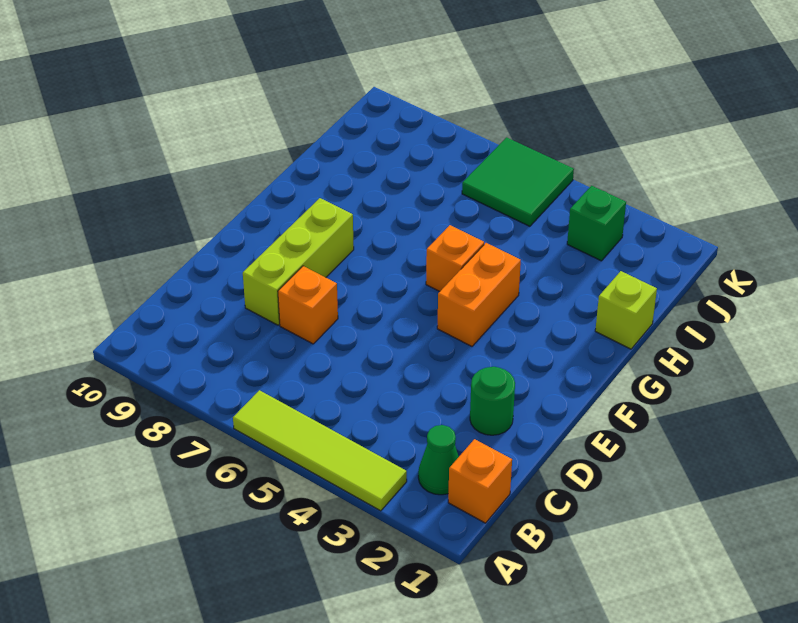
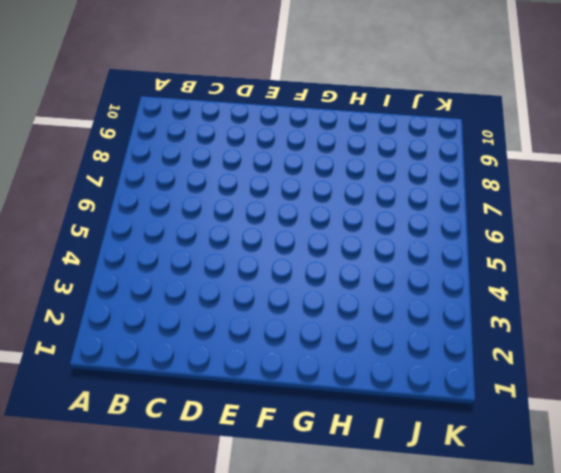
none -> lime 1x4 tile [233,390,407,511]
none -> orange 1x1 brick [448,439,512,523]

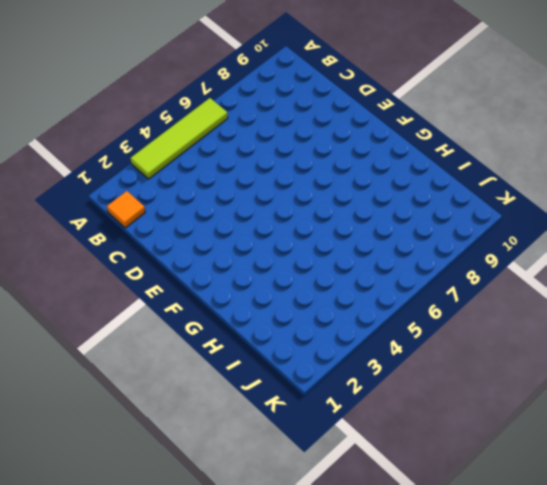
orange 1x1 tile [107,191,145,228] -> orange 1x1 brick [448,439,512,523]
none -> green 1x1 cone [418,425,459,495]
none -> green 1x1 round brick [470,367,515,435]

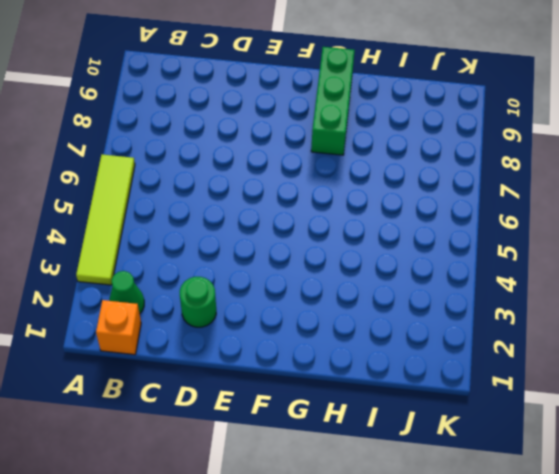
green 1x3 brick [311,47,355,155] -> none
none -> orange 1x1 brick [278,266,338,344]
none -> lime 1x3 brick [243,198,354,325]

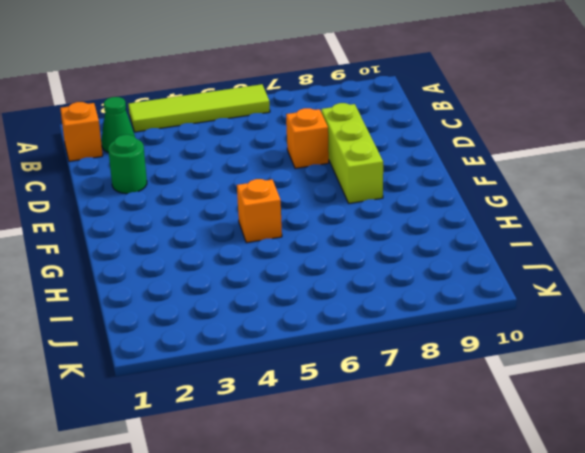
none -> orange 1x2 brick [437,243,521,346]
none -> lime 1x1 brick [595,271,657,349]

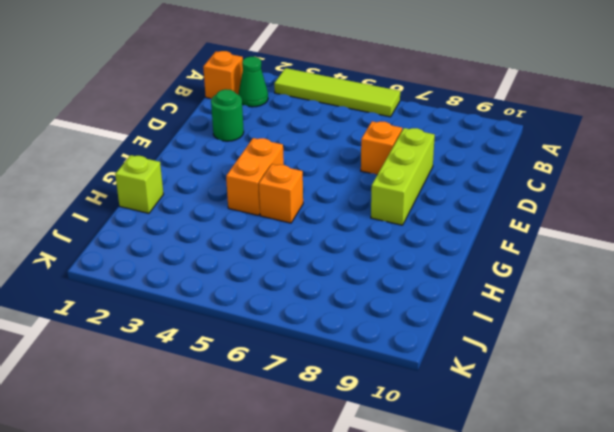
none -> green 1x1 brick [567,186,626,261]
none -> green 2x2 tile [462,137,574,226]

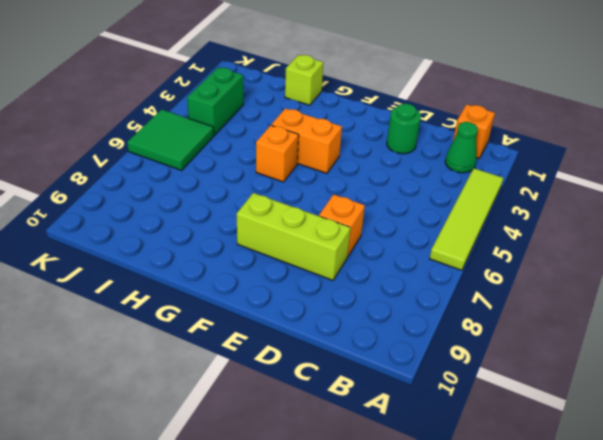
green 1x2 brick [187,67,244,135] -> green 1x1 brick [567,186,626,261]

